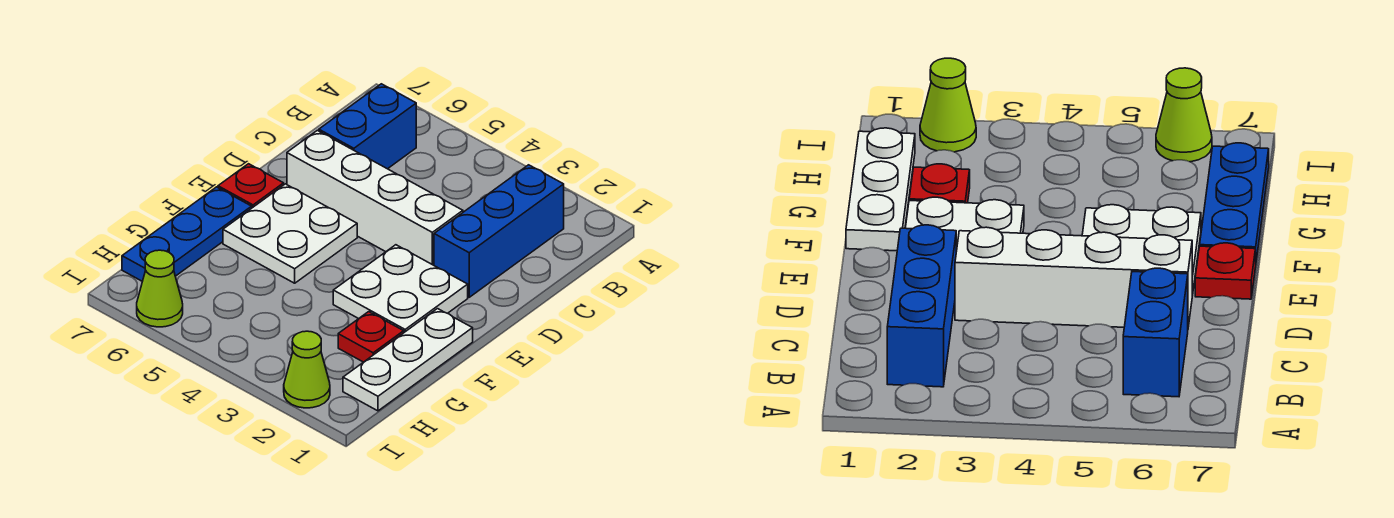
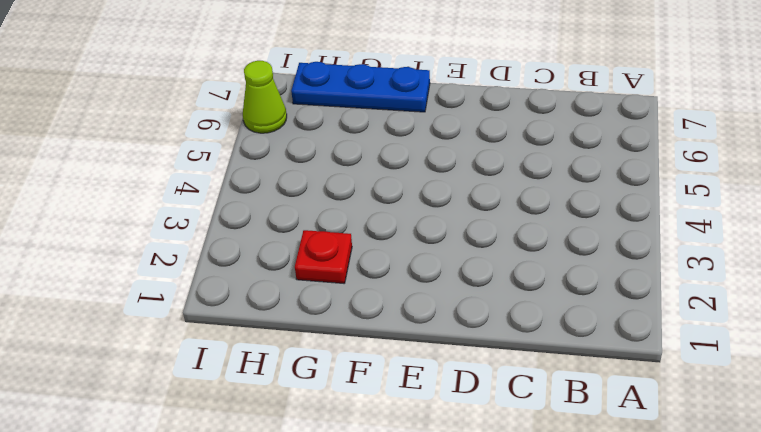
none -> blue 1x3 brick [434,165,564,297]
none -> blue 1x2 brick [319,84,416,169]

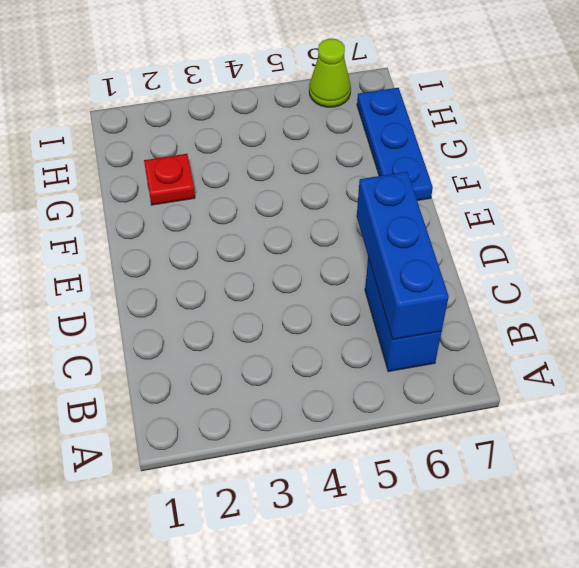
blue 1x3 brick [357,172,449,340] -> blue 1x3 brick moved to [434,165,564,297]
none -> white 1x4 brick [287,130,463,265]
none -> white 2x2 plate [333,245,468,332]

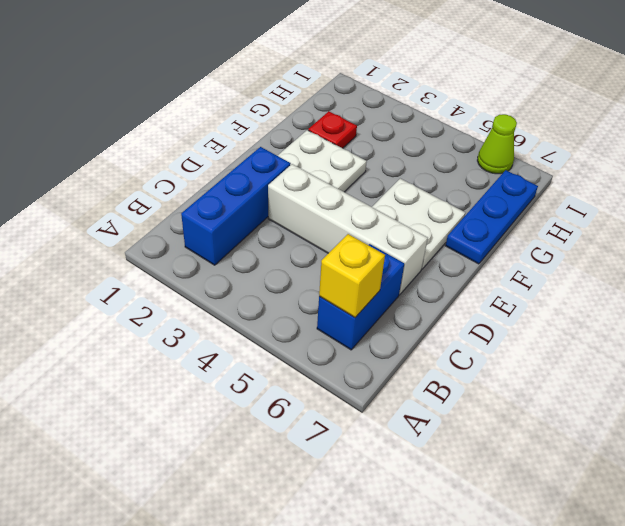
yellow 1x1 brick [319,234,385,318] -> none
none -> red 1x1 plate [218,164,284,208]
none -> white 1x3 plate [343,309,473,411]

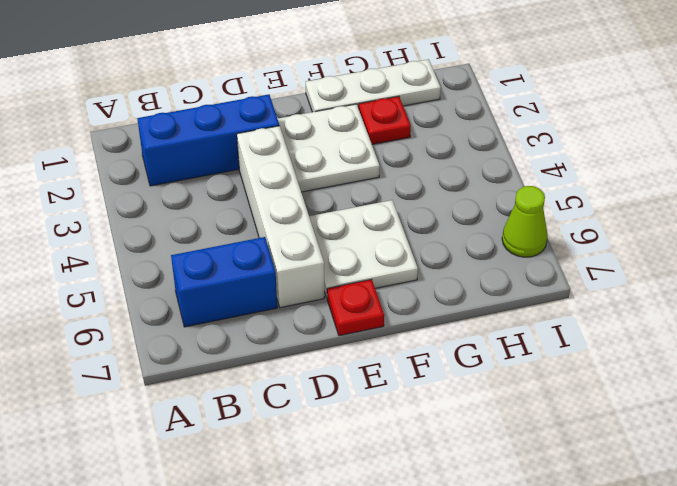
none -> blue 1x3 plate [122,187,252,281]
none -> lime 1x1 cone [284,331,330,408]

